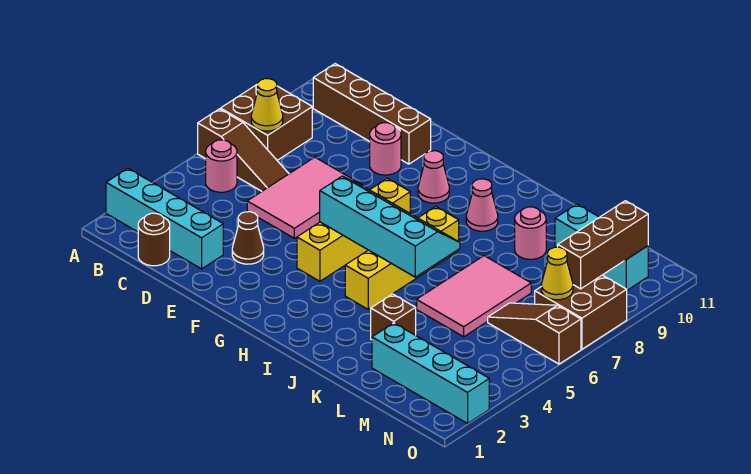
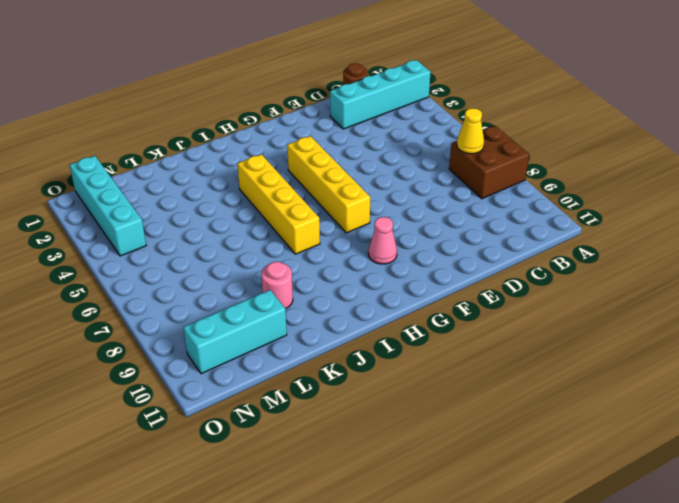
cyan 1x4 brick [70,156,146,256] -> cyan 1x4 brick turned to [372,323,489,423]
none -> brown 1x3 slope [198,109,289,191]
none -> pink 1x1 round brick [206,140,237,192]
none -> brown 1x4 brick [313,64,431,164]

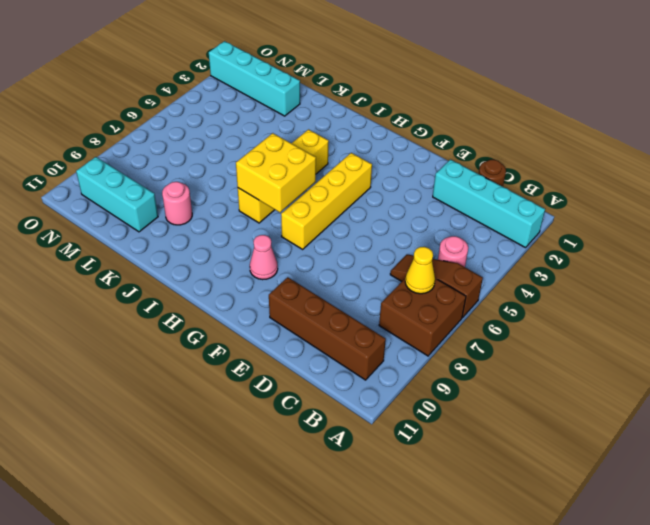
yellow 2x2 brick [236,133,316,213] -> cyan 2x4 slope [320,176,460,277]
none -> pink 2x3 tile [247,157,362,238]
none -> brown 1x1 cone [232,212,264,264]
none -> pink 1x1 round brick [370,123,401,175]

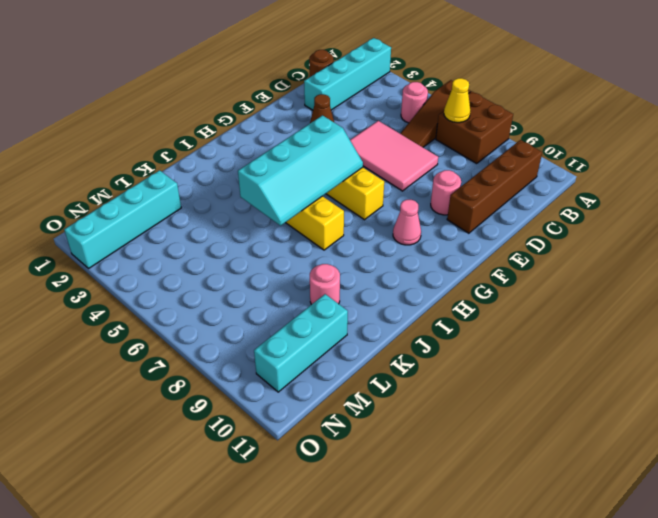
none -> pink 1x1 cone [466,179,498,231]
none -> brown 1x1 brick [371,294,416,340]
none -> pink 2x3 tile [417,256,531,337]

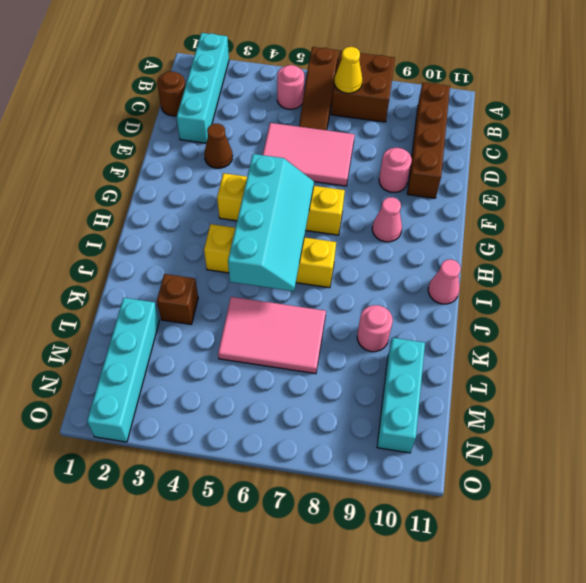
pink 1x1 cone [428,259,461,304] -> pink 1x1 cone moved to [466,179,498,231]
none -> brown 1x3 slope [488,303,581,364]
none -> brown 2x2 brick [535,275,627,349]
none -> yellow 1x1 cone [542,247,573,300]

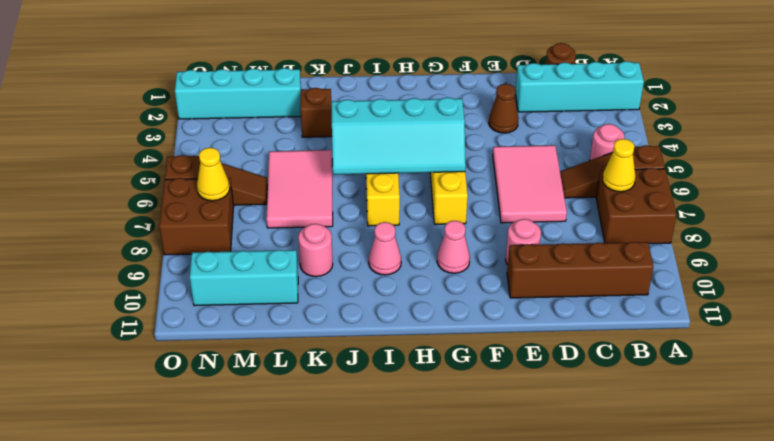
none -> brown 1x3 brick [558,201,648,289]

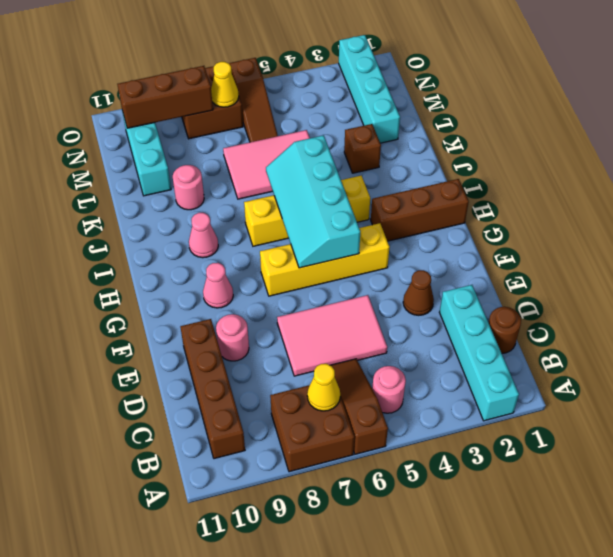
brown 1x3 brick [371,179,469,241] -> none

